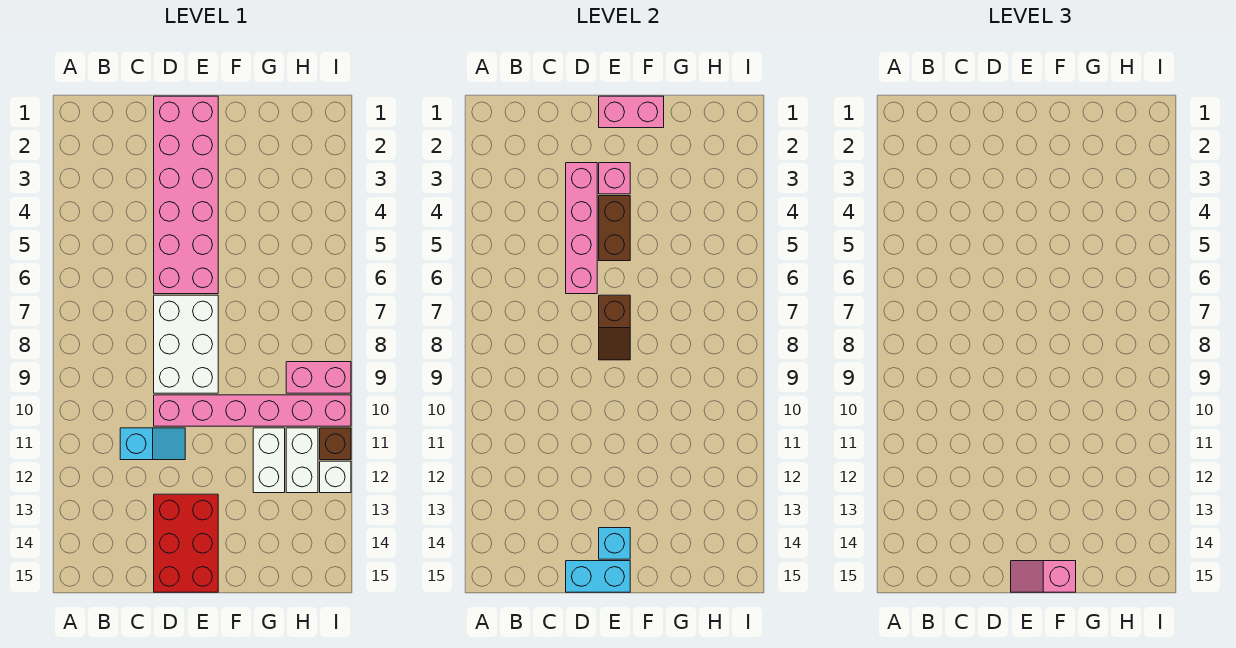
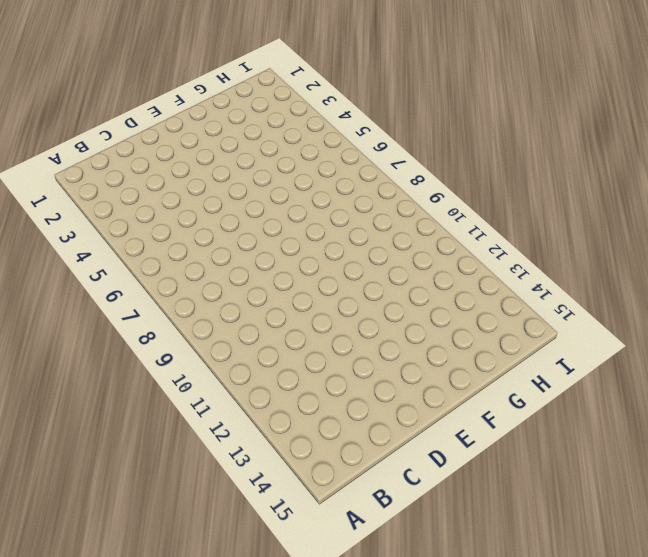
none -> cyan 1x2 slope [120,428,185,460]
none -> pink 2x6 brick [154,96,218,294]
none -> white 2x3 brick [154,295,218,393]

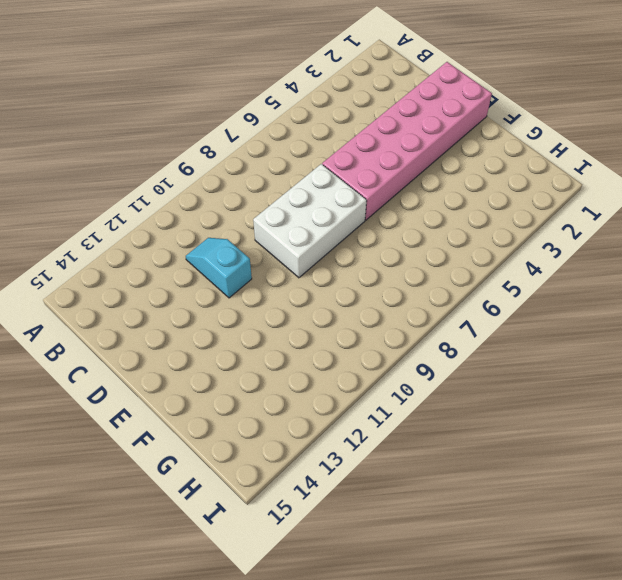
cyan 1x2 slope [186,238,252,298] -> cyan 1x2 slope turned to [120,428,185,460]
none -> pink 1x6 brick [154,395,351,426]
none -> red 2x3 brick [154,494,218,592]
none -> white 1x2 brick [253,428,285,493]

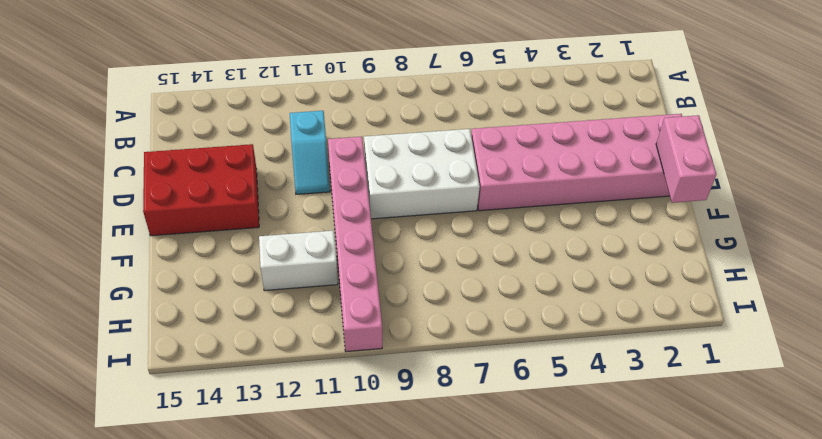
none -> pink 1x2 brick [286,362,351,393]
none -> white 1x2 brick [286,428,318,493]
none -> brown 1x1 brick [320,428,351,460]

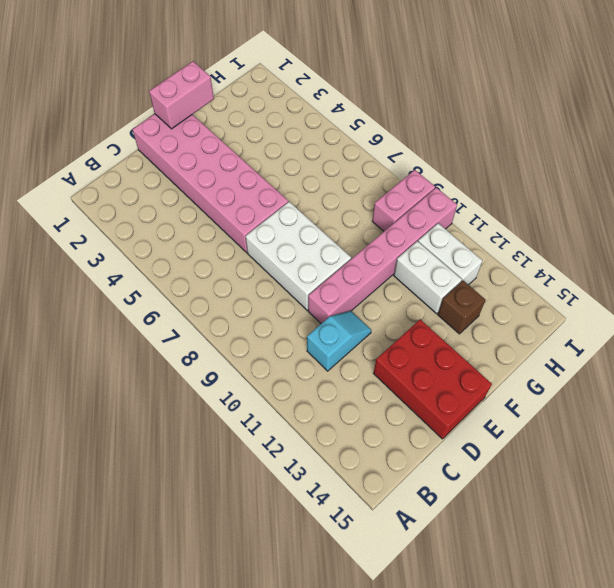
brown 1x1 brick [438,281,485,334] -> brown 1x1 brick moved to [320,428,351,460]
none -> white 1x1 brick [320,461,351,493]
none -> pink 1x4 brick [566,163,597,294]
none -> cyan 1x2 brick [566,561,630,592]

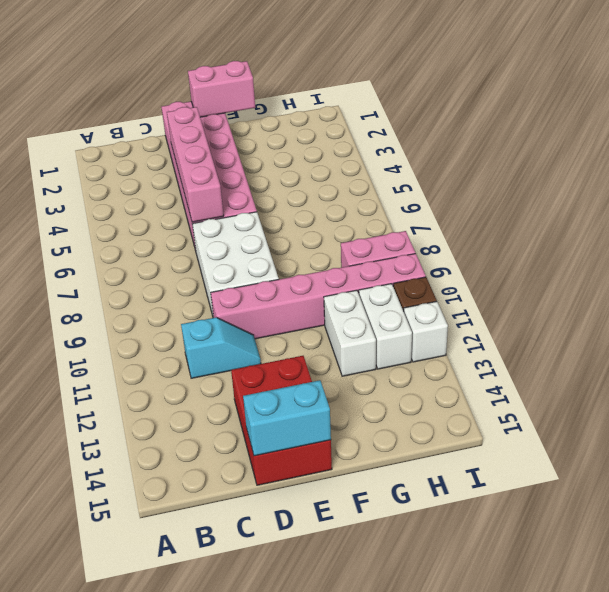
none -> pink 1x1 brick [599,163,630,194]
none -> brown 1x2 brick [599,196,630,261]
none -> brown 1x2 slope [599,295,630,360]

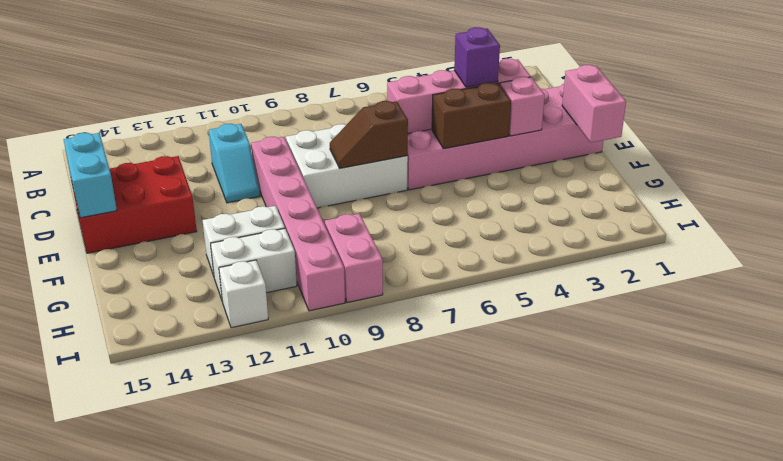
purple 1x1 brick [454,27,500,87] -> none
none -> brown 1x1 brick [320,428,351,460]
none -> cyan 1x1 brick [599,528,630,559]
none -> pink 1x2 slope [1011,561,1076,592]

